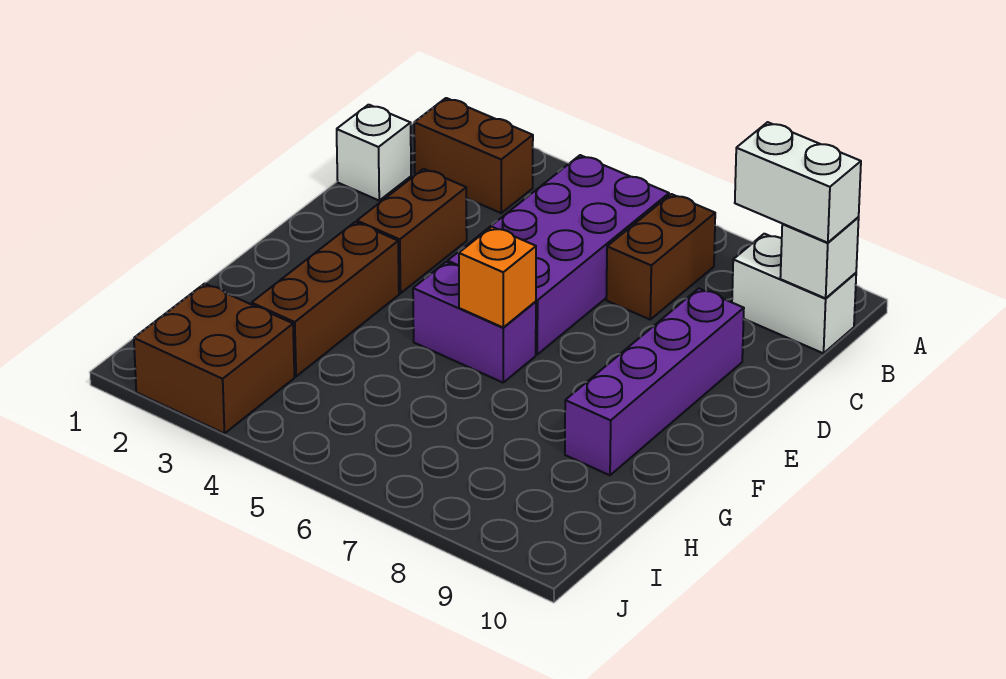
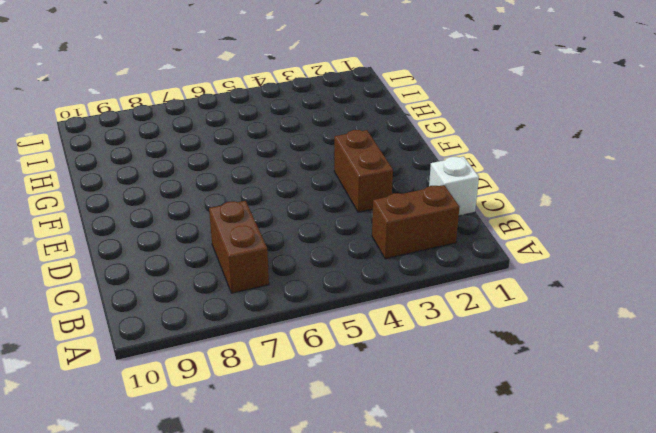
none -> purple 2x4 brick [448,155,669,354]
none -> white 1x2 brick [732,234,856,353]
none -> purple 1x4 brick [565,288,744,475]

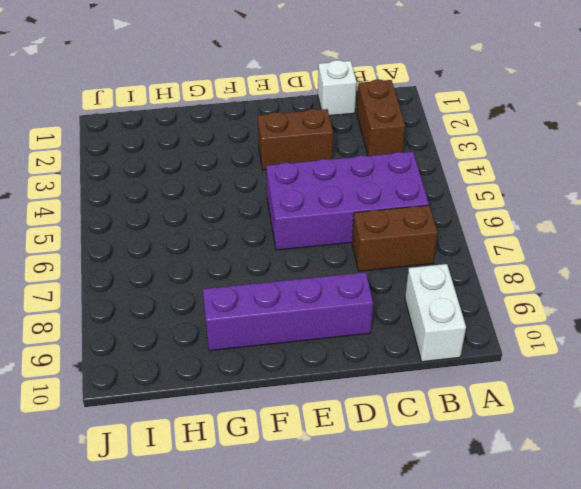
none -> brown 1x3 brick [252,222,399,376]
none -> purple 1x2 brick [413,262,536,382]
none -> brown 2x2 brick [134,284,294,434]

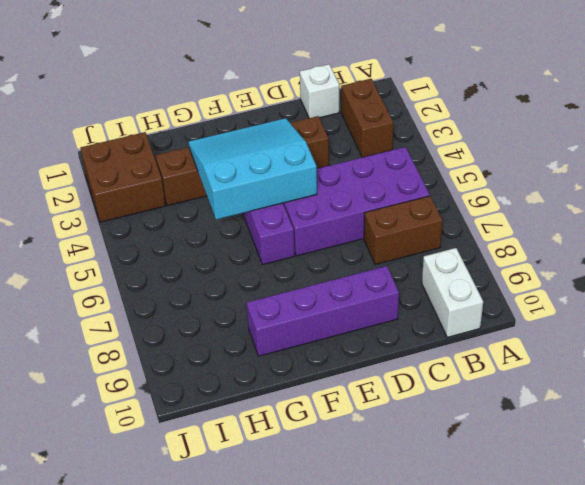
cyan 3x3 slope [188,118,317,220] -> none
none -> white 1x1 brick [780,218,859,298]
none -> orange 1x1 brick [459,227,536,327]
none -> white 1x2 brick [735,122,861,243]

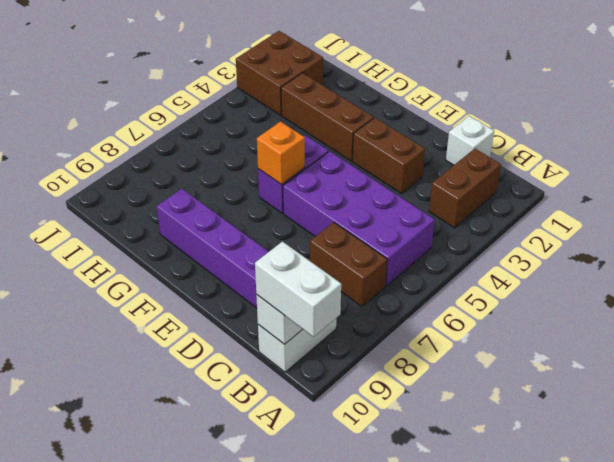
white 1x2 brick [255,242,341,337] -> white 1x2 brick turned to [735,122,861,243]

